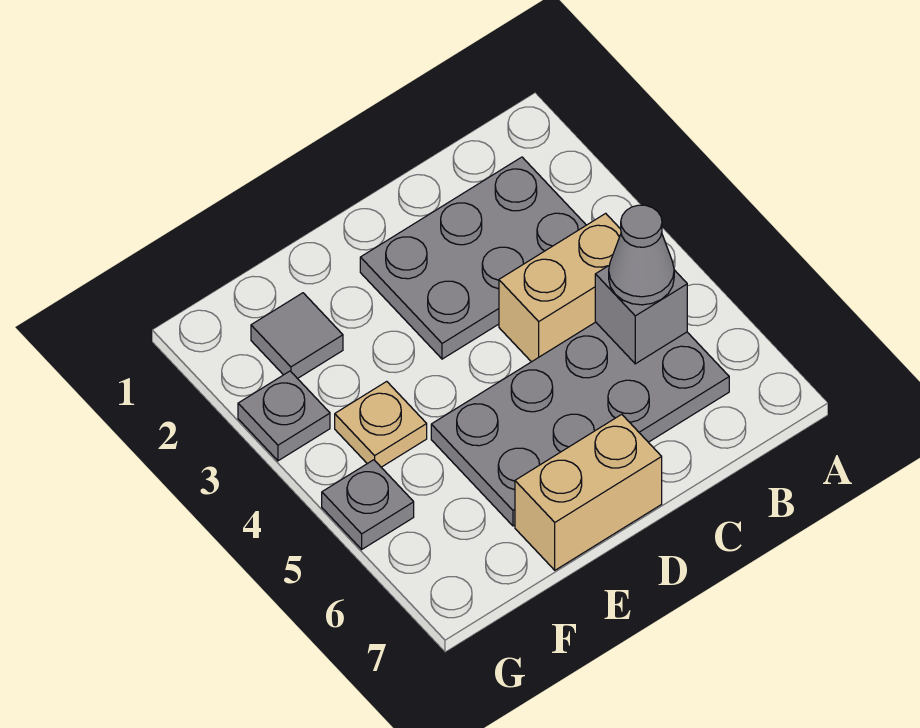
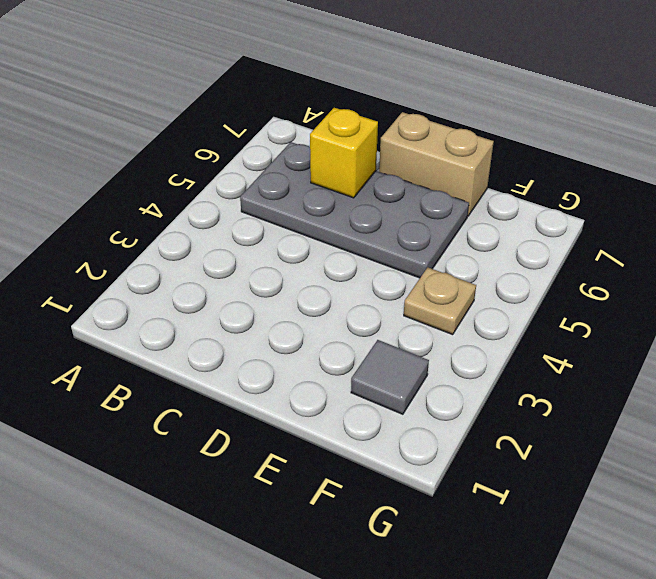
yellow 1x1 brick [310,108,378,198] -> none
none -> grey 2x3 plate [360,157,586,359]
none -> tan 1x2 brick [499,213,621,362]

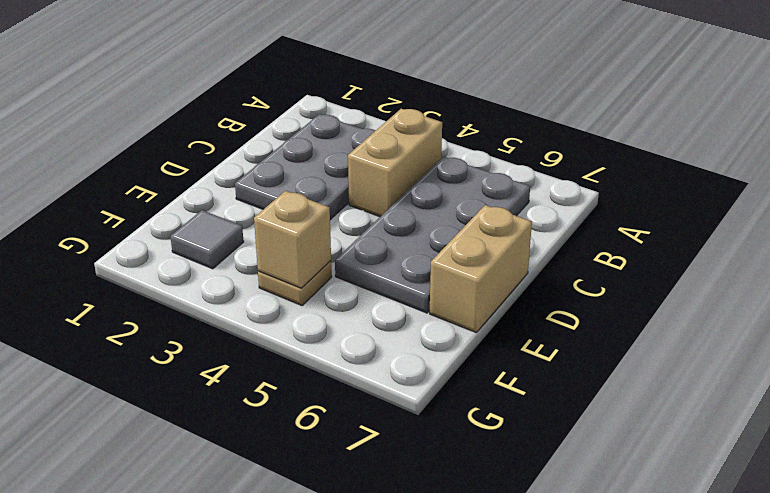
tan 1x1 brick [254,191,331,288] -> none
none -> grey 1x1 plate [238,371,330,461]
none -> grey 1x1 plate [322,460,414,549]

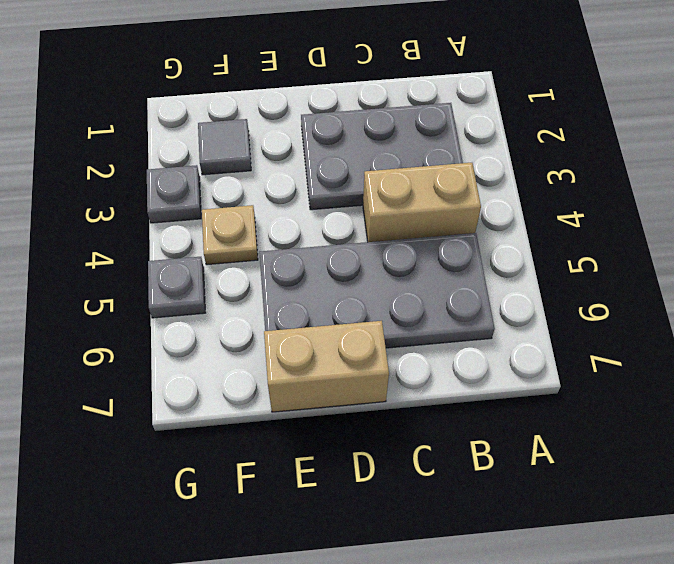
none -> grey 1x1 brick [595,265,687,364]
none -> grey 1x1 cone [609,205,674,305]

